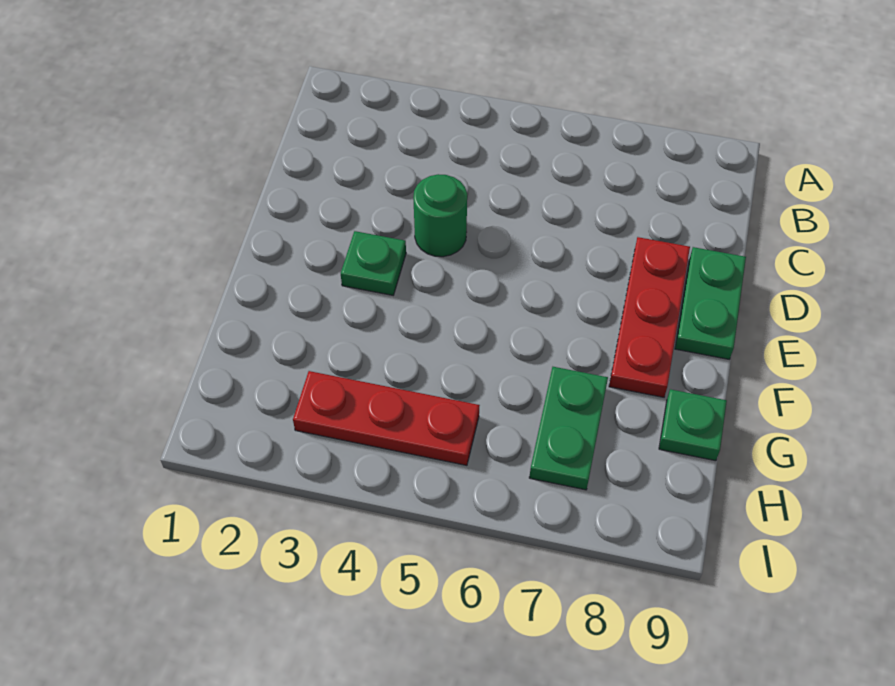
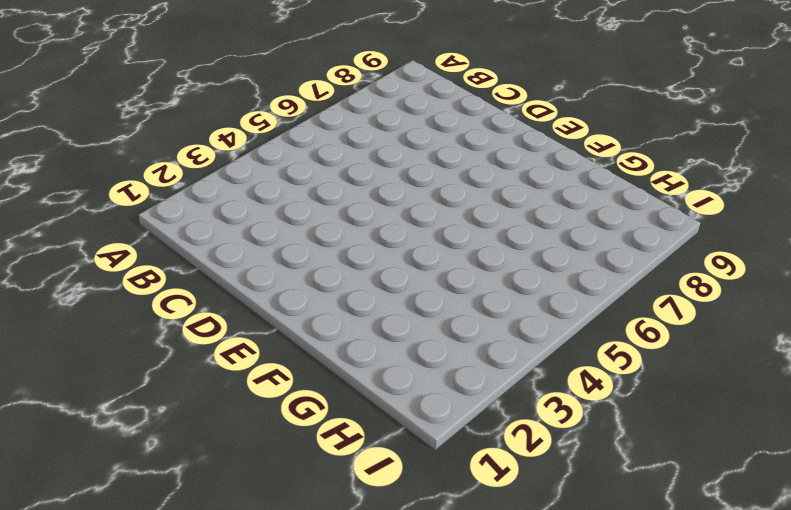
none -> green 1x1 round brick [413,174,467,257]
none -> red 1x3 plate [609,237,690,397]

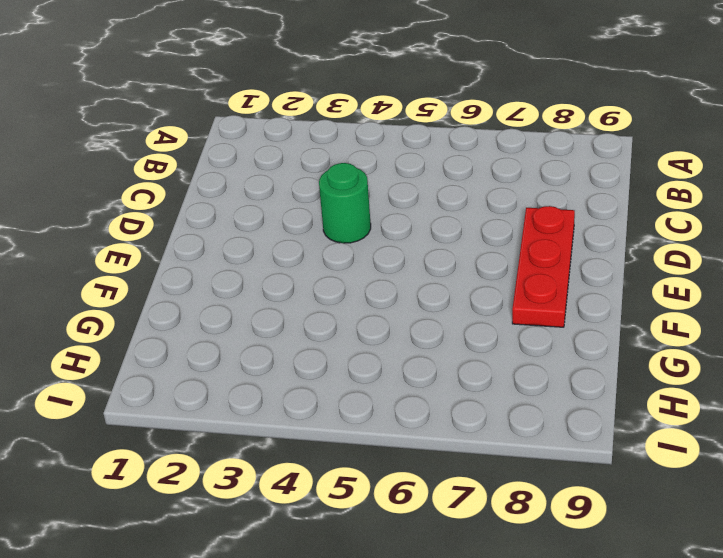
none -> green 1x2 plate [675,247,746,359]
none -> green 1x1 plate [341,231,406,295]

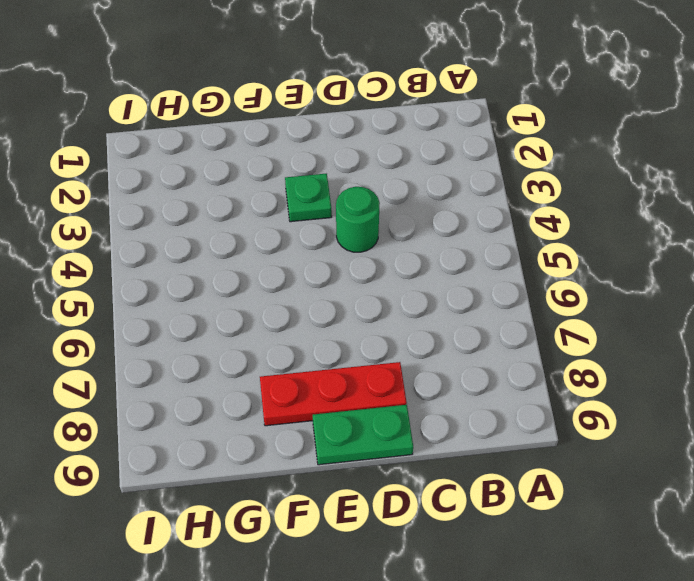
none -> green 1x2 plate [529,367,608,490]
none -> green 1x1 plate [659,389,727,461]

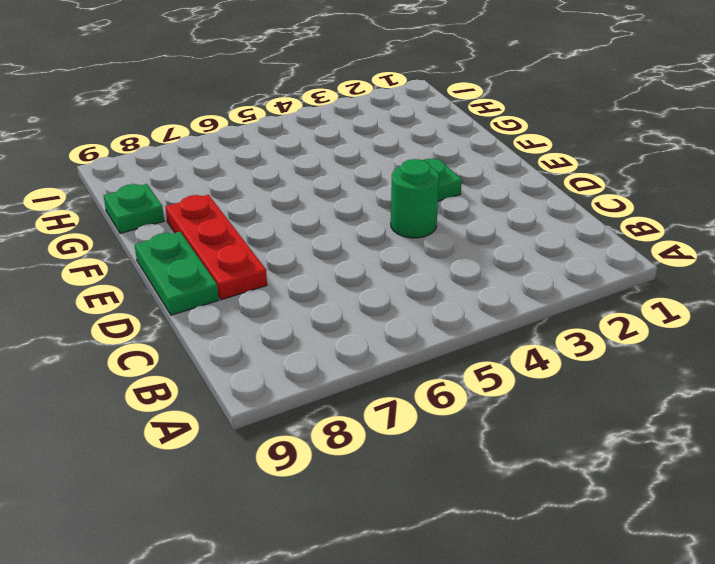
none -> green 1x2 plate [529,367,608,490]
none -> red 1x3 plate [293,371,480,465]

